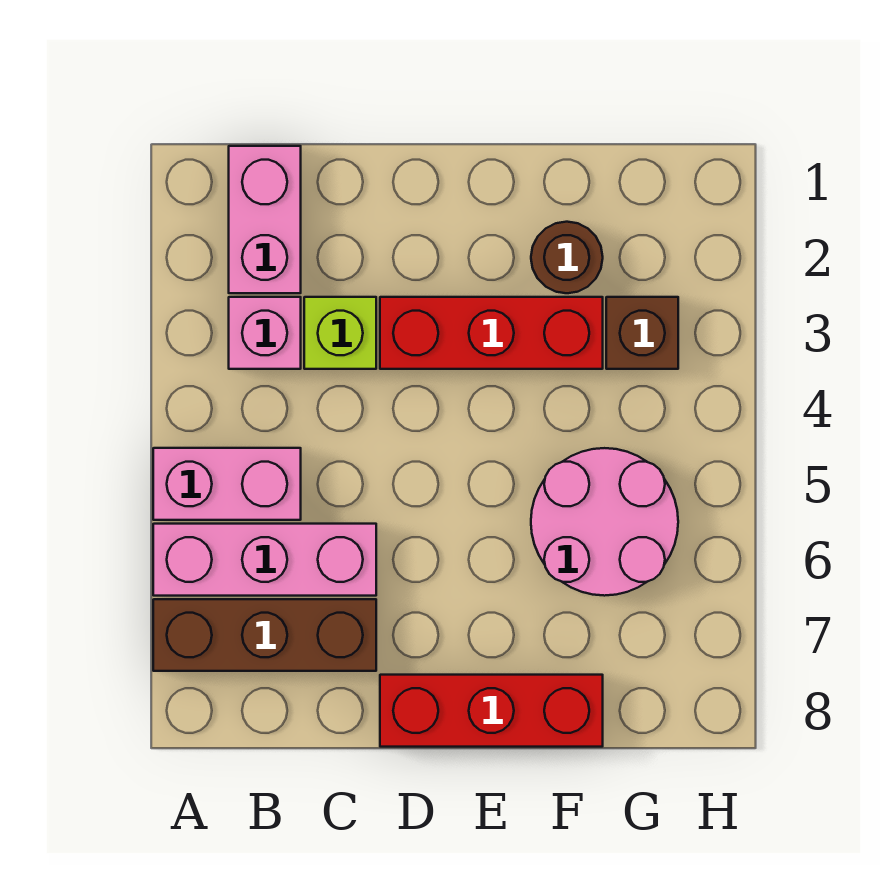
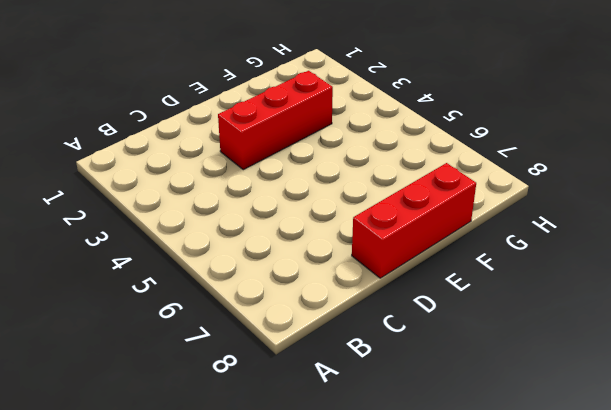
none -> pink 1x2 brick [153,448,301,520]
none -> pink 1x3 brick [153,524,376,596]

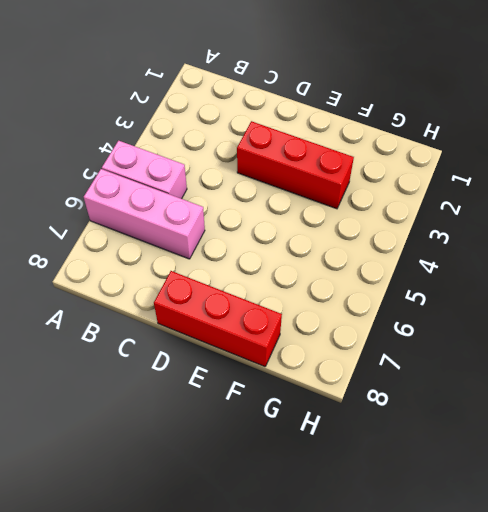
none -> brown 1x3 brick [153,599,376,671]
none -> pink 1x2 brick [229,146,301,293]

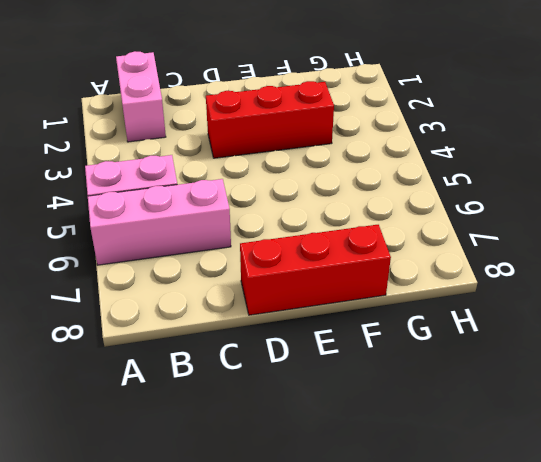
none -> brown 1x3 brick [153,599,376,671]
none -> pink 1x1 brick [229,297,301,369]

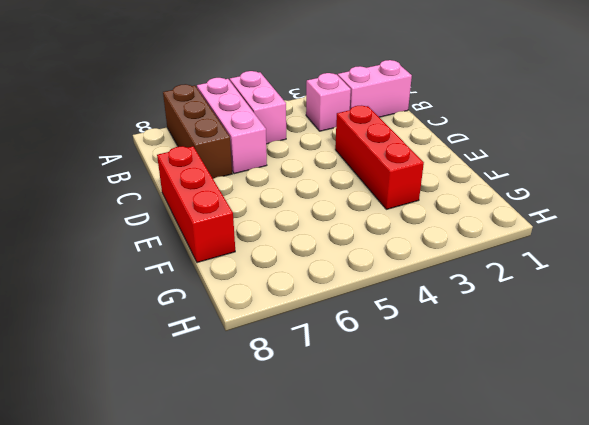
none -> lime 1x1 brick [304,297,376,369]
none -> brown 1x1 round brick [531,222,603,293]

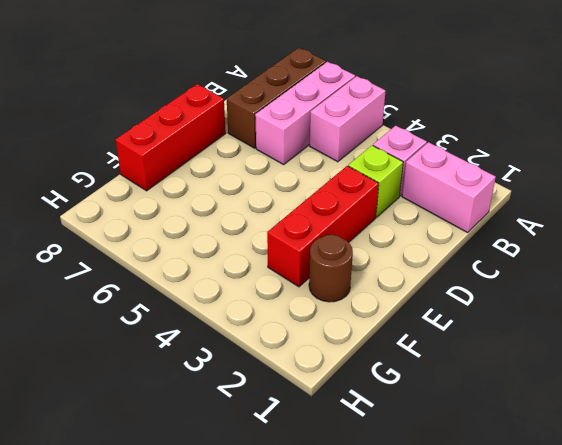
none -> pink 2x2 round brick [531,448,678,596]
none -> brown 1x1 brick [606,297,678,369]

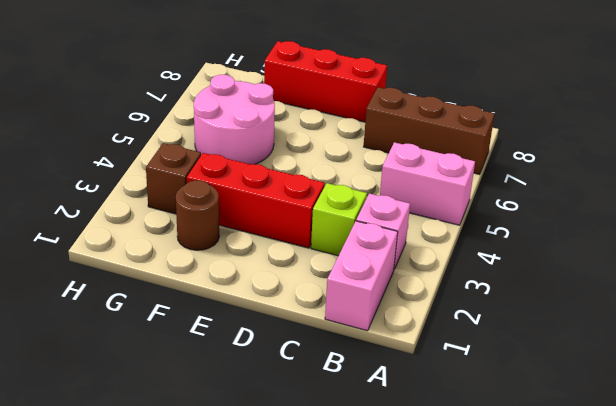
none -> pink 1x3 brick [153,524,376,596]

